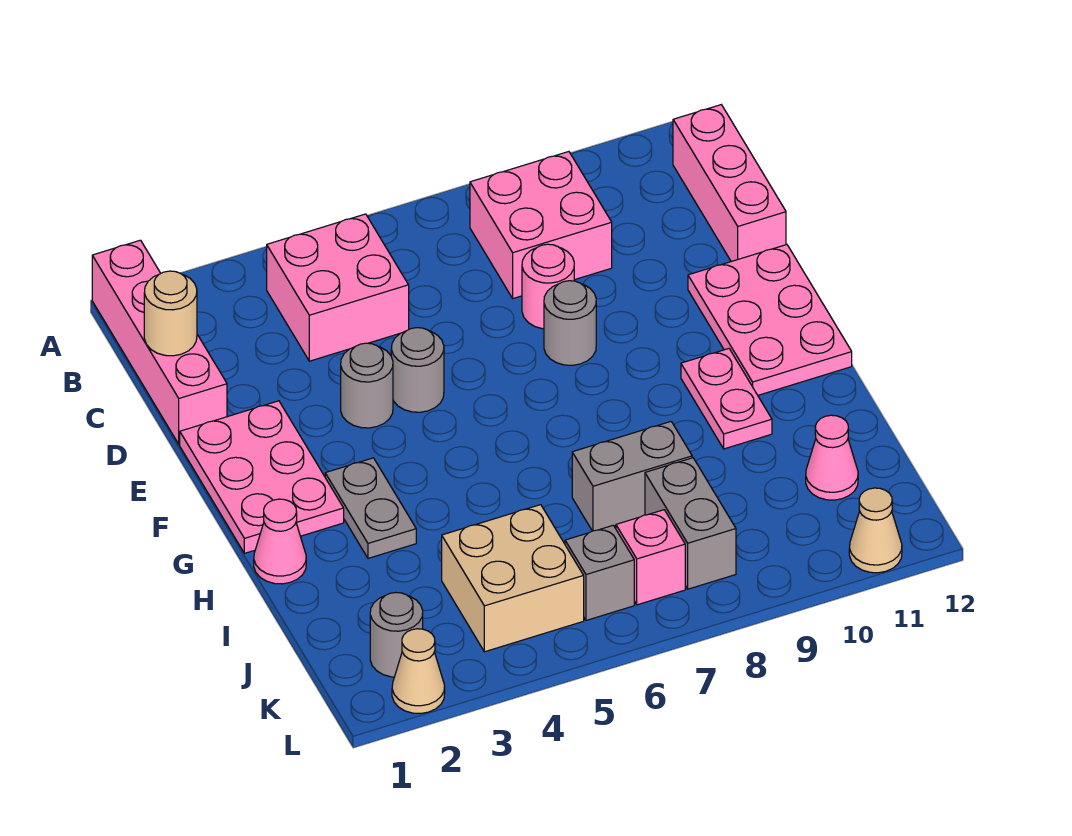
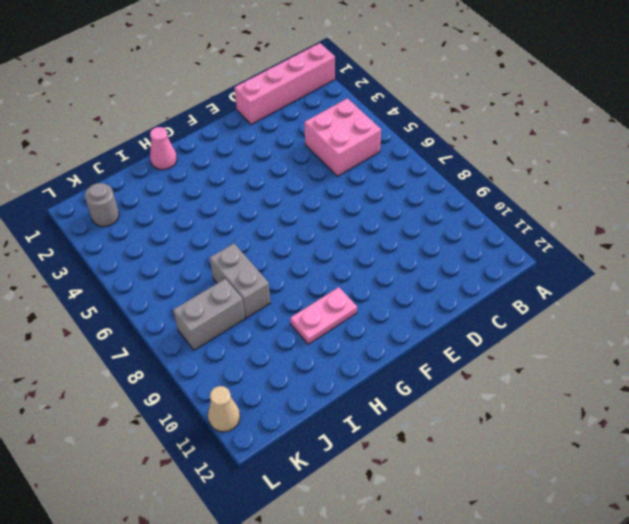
none -> pink 2x2 brick [470,152,612,298]
none -> pink 1x3 brick [673,105,786,262]
none -> pink 1x1 round brick [522,244,574,329]

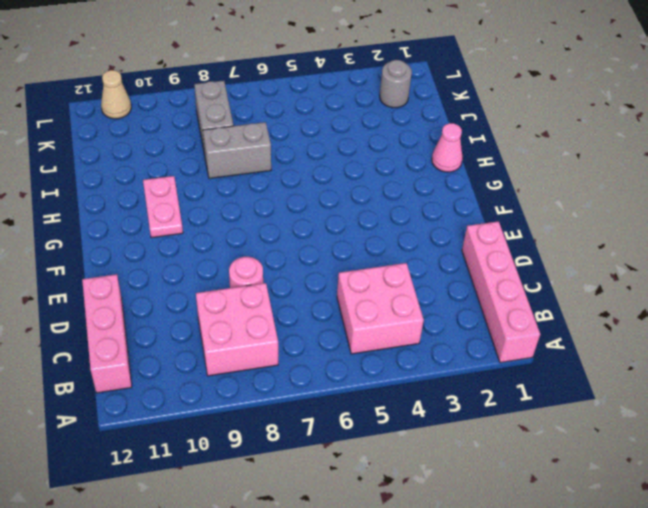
none -> pink 2x3 plate [180,401,344,553]
none -> grey 1x1 round brick [341,343,393,428]
none -> grey 1x1 round brick [391,328,444,412]

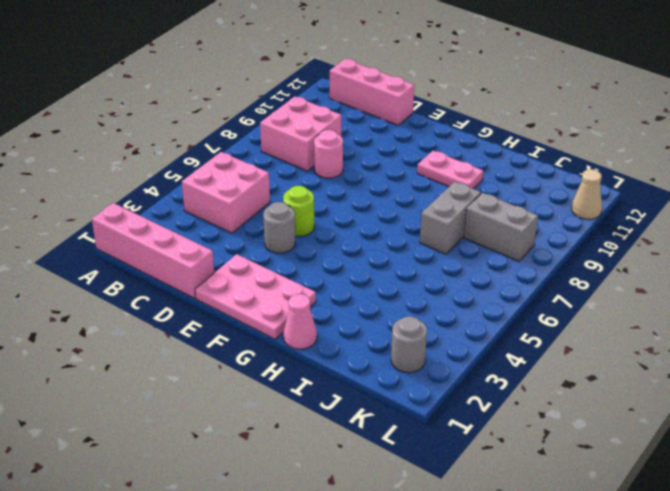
lime 1x1 round brick [283,186,314,236] -> grey 1x1 round brick [391,328,444,412]
none -> grey 1x1 round brick [544,281,596,365]
none -> pink 2x3 plate [688,245,852,395]
none -> grey 1x2 plate [325,458,416,558]

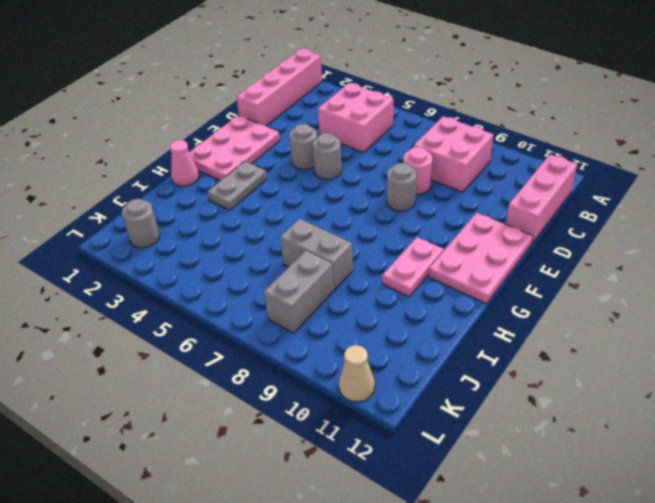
none -> tan 2x2 brick [442,505,584,652]
none -> pink 1x1 cone [806,415,858,500]
none -> grey 1x1 brick [565,525,634,620]

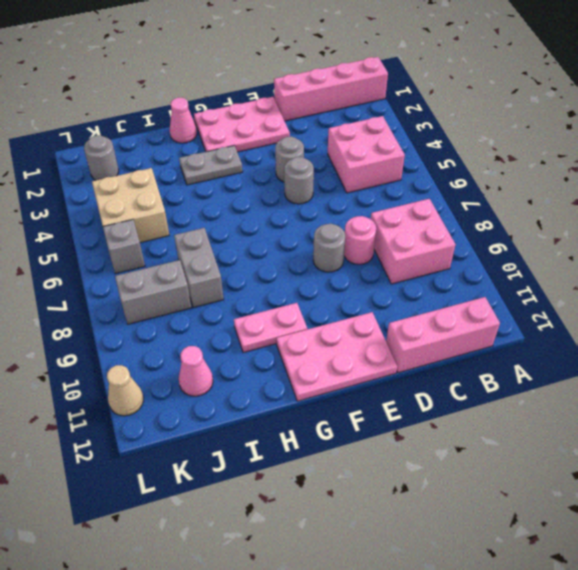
none -> pink 1x1 brick [616,510,685,605]
none -> tan 1x1 cone [392,629,445,714]
none -> tan 1x1 round brick [144,271,197,356]

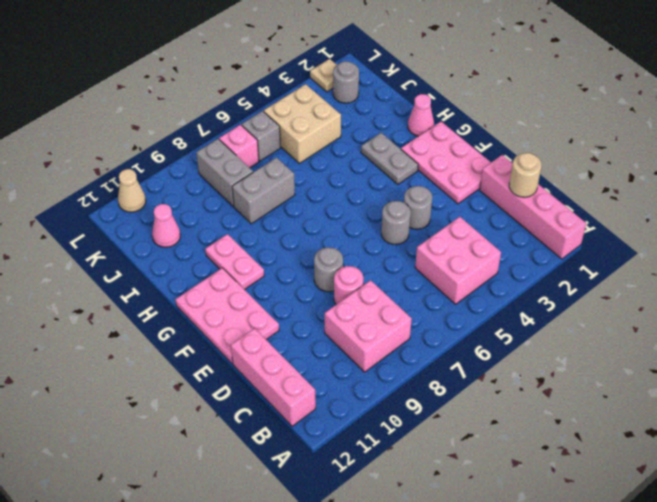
tan 1x1 plate [310,59,336,92] -> tan 1x1 cone [392,629,445,714]

